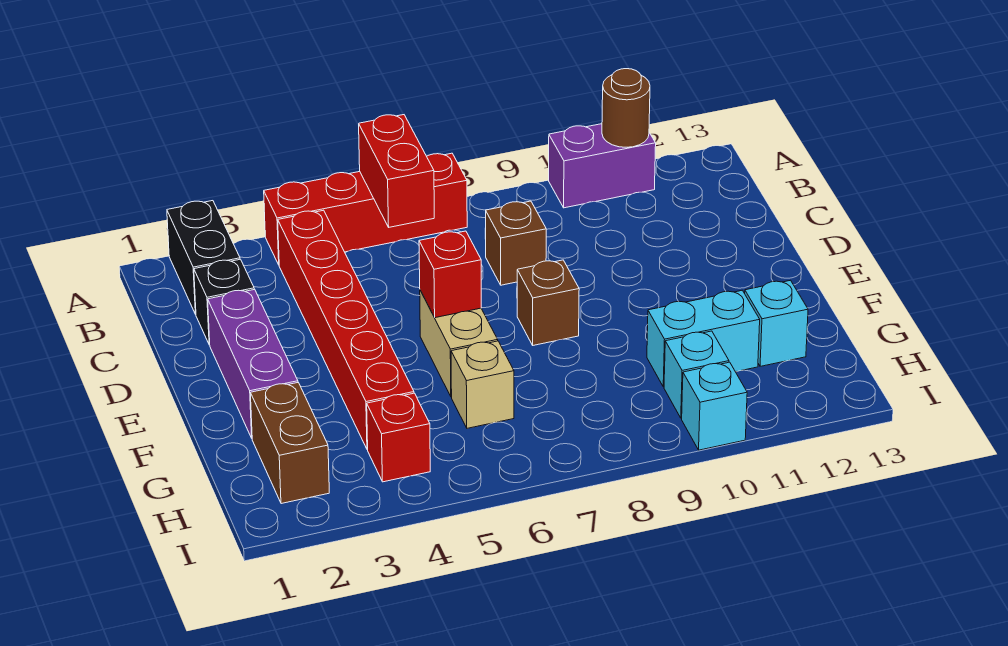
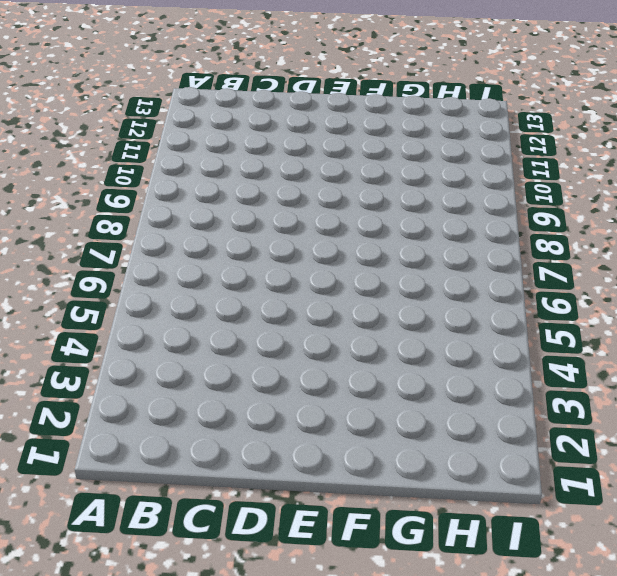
none -> black 1x2 brick [167,201,240,314]
none -> red 1x4 brick [264,153,467,265]
none -> purple 1x2 brick [549,124,656,208]

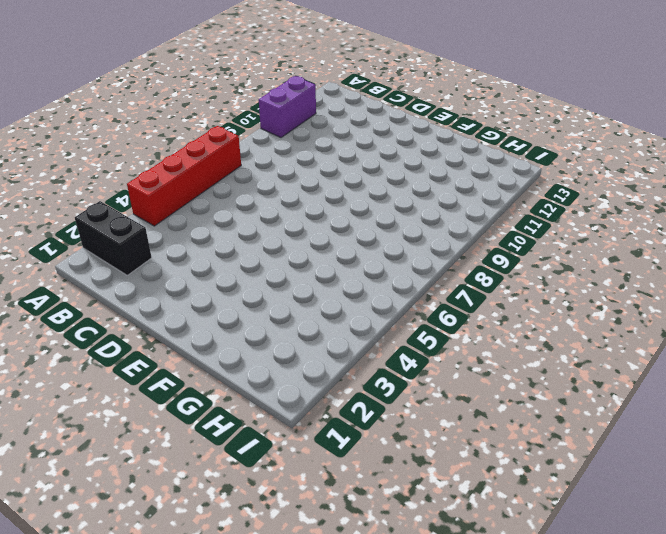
none -> red 1x6 brick [278,210,414,450]
none -> black 1x1 brick [194,259,254,345]
none -> brown 1x1 brick [485,201,546,285]

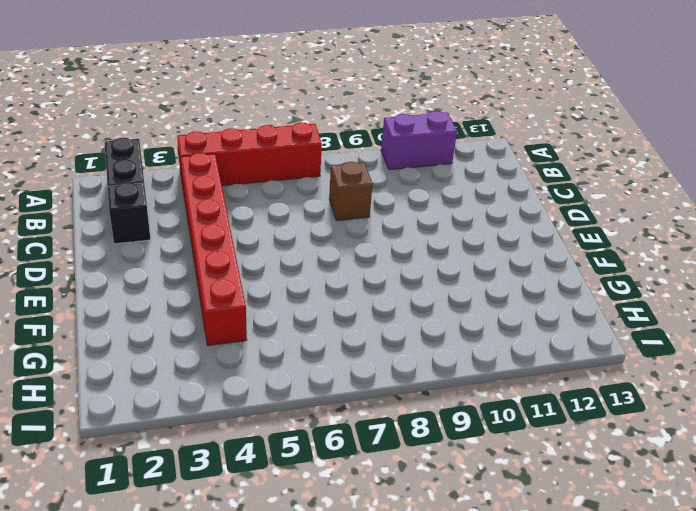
none -> purple 1x3 brick [208,289,298,438]
none -> tan 1x2 brick [420,291,498,397]
none -> brown 1x1 brick [517,260,579,345]

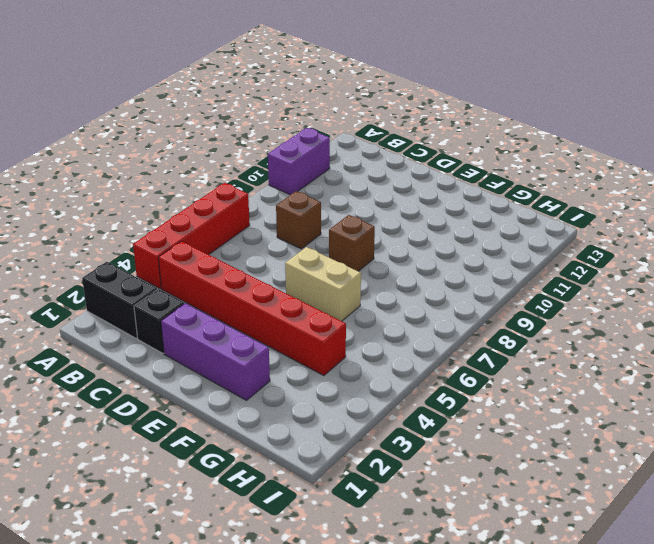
none -> brown 1x2 brick [250,383,329,504]
none -> tan 1x1 brick [451,341,514,428]
none -> cyan 1x2 brick [647,290,760,387]

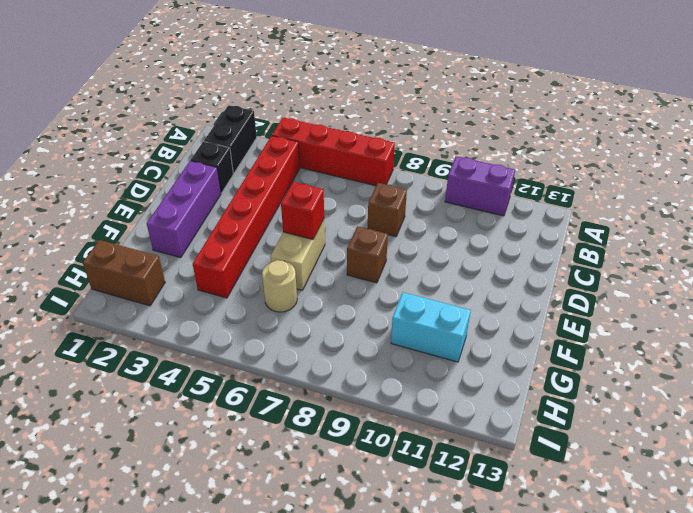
tan 1x1 round brick [262,260,297,312] -> tan 1x1 brick [451,341,514,428]
brown 1x2 brick [83,240,165,306] -> brown 1x2 brick turned to [250,383,329,504]
none -> cyan 1x1 brick [745,280,808,366]
none -> red 1x1 brick [367,393,430,482]
none -> cyan 1x1 brick [664,331,729,418]

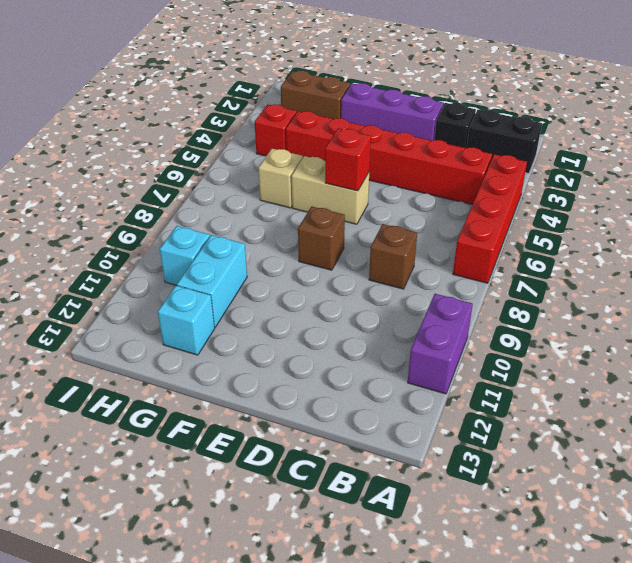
none -> cyan 1x1 brick [682,362,747,450]
none -> red 1x2 brick [359,115,434,227]
none -> brown 1x1 round brick [602,69,650,147]

